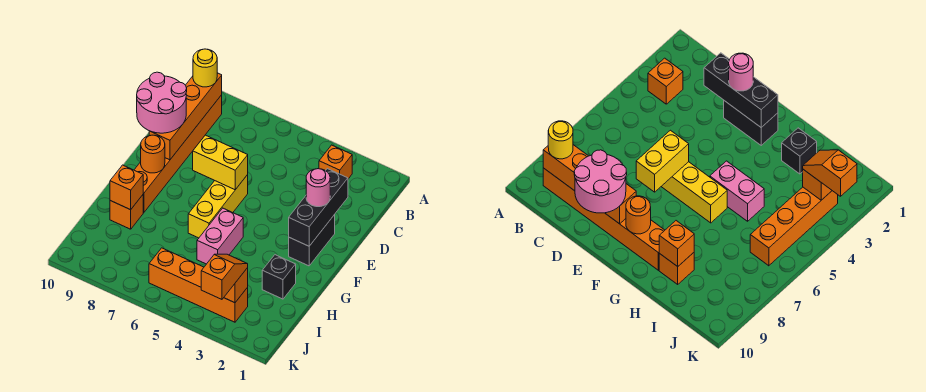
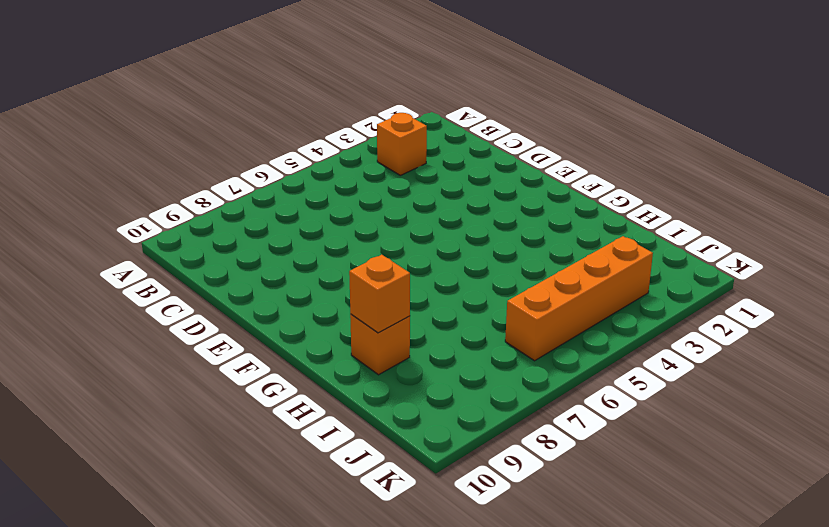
none -> orange 1x6 brick [134,95,222,213]
none -> black 1x2 brick [289,215,335,266]
none -> yellow 1x3 brick [188,175,248,238]

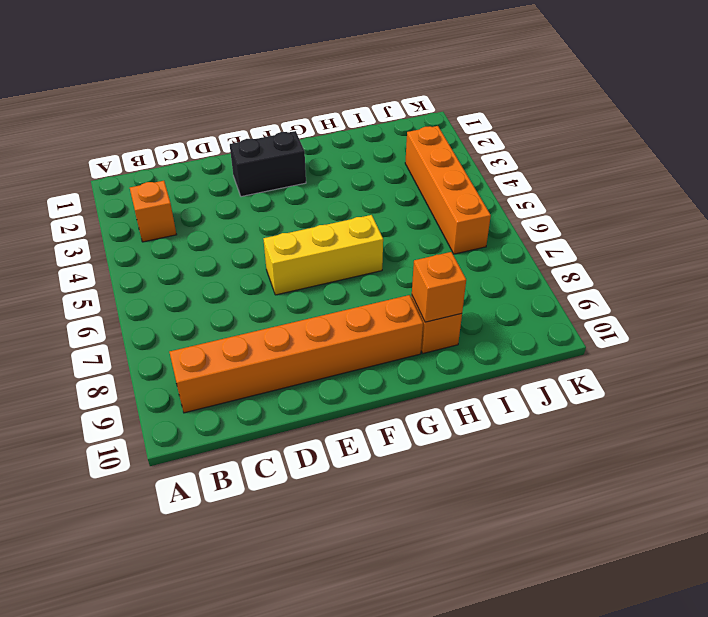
none -> pink 1x2 brick [197,208,243,264]
none -> black 1x1 brick [262,255,296,299]
none -> orange 1x4 brick [149,73,222,160]

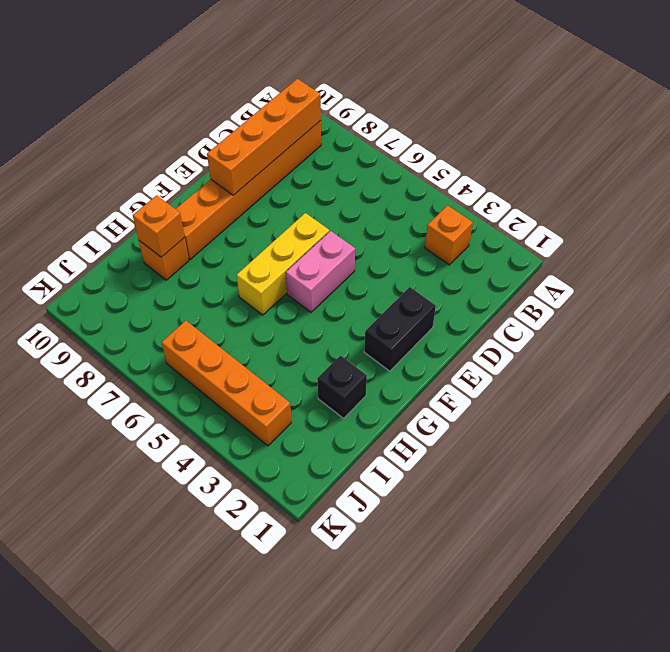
pink 1x2 brick [286,231,355,312] -> pink 1x2 brick moved to [197,208,243,264]
none -> black 1x3 brick [289,169,348,246]
none -> yellow 1x2 brick [193,135,248,190]
none -> orange 1x1 round brick [141,135,165,173]

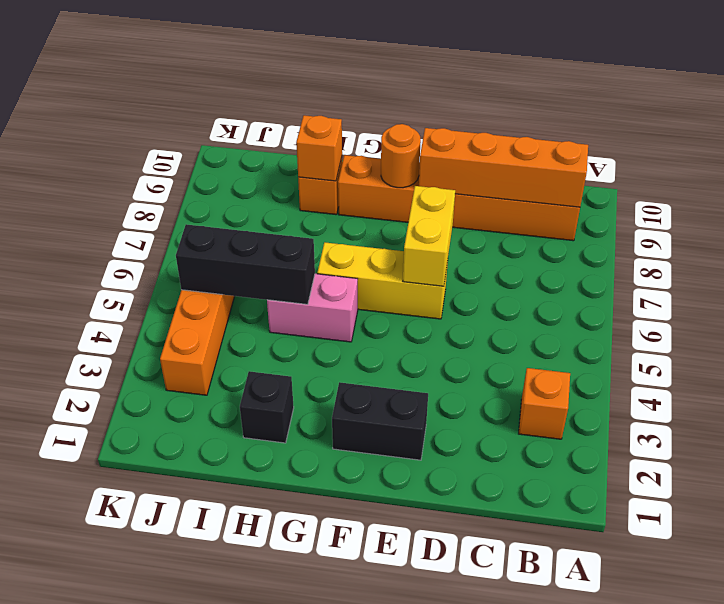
black 1x3 brick [176,224,315,305] -> black 1x3 brick moved to [289,169,348,246]
none -> orange 1x1 brick [224,268,248,303]
none -> yellow 1x1 round brick [193,49,217,87]
none -> pink 2x2 round brick [137,72,187,133]

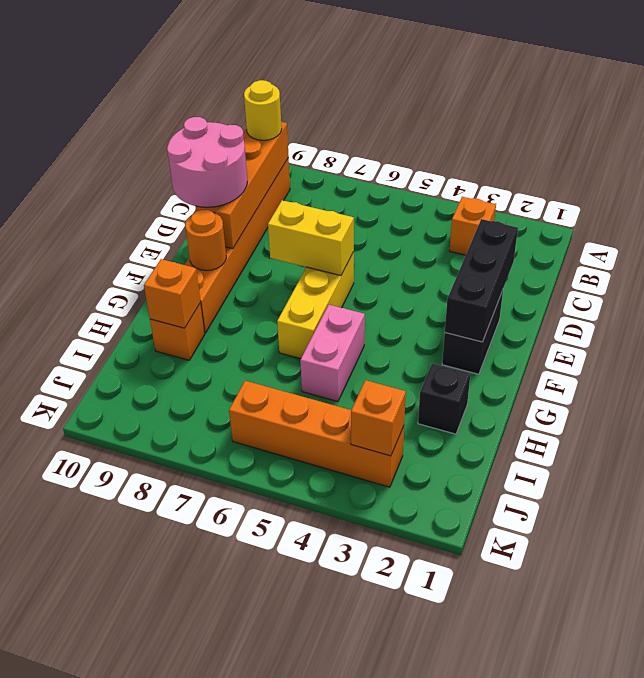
none -> pink 1x1 round brick [306,169,330,207]
none -> orange 1x2 slope [201,254,248,299]

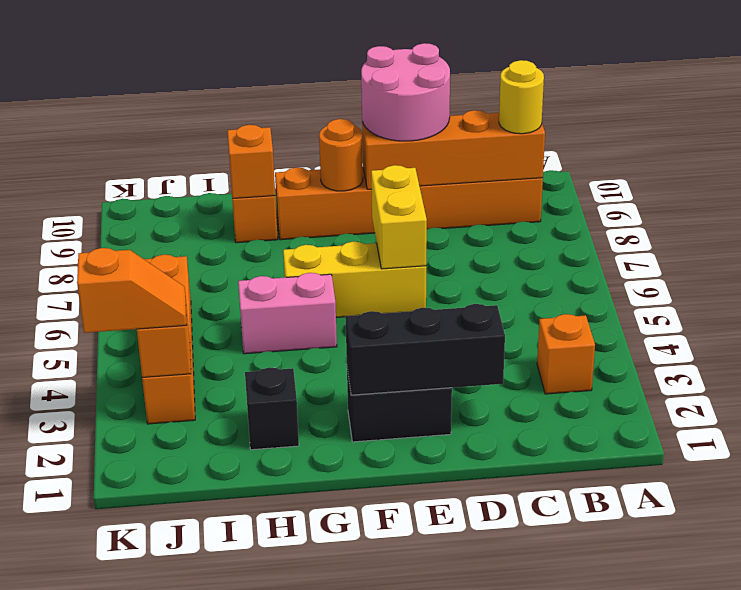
none -> pink 1x1 round brick [306,169,330,207]

